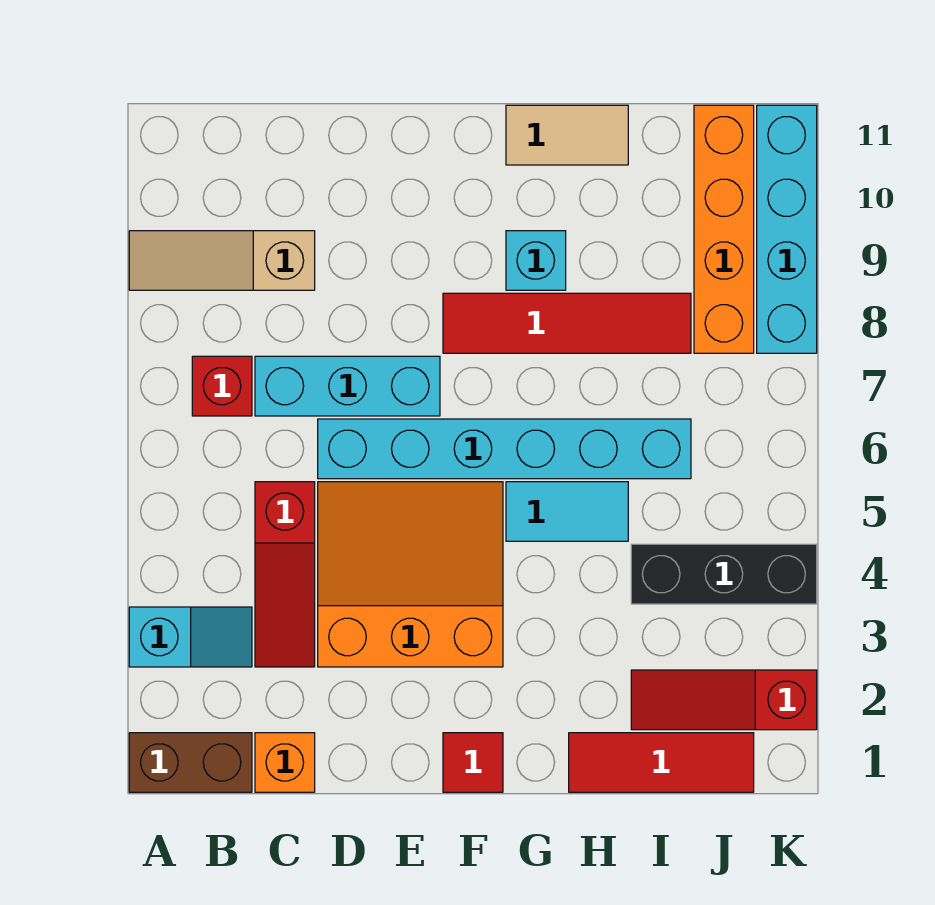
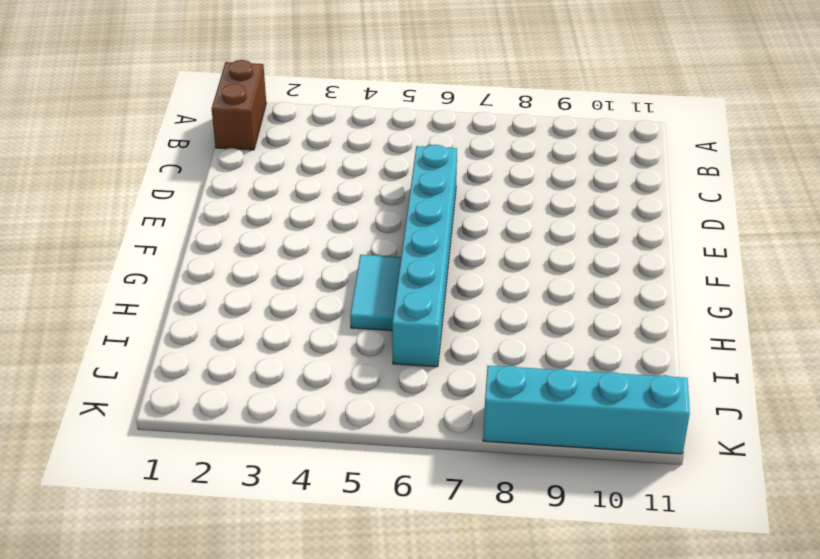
none -> cyan 1x2 slope [129,607,252,667]
none -> tan 1x3 slope [129,231,315,290]
none -> red 1x1 brick [192,356,252,416]

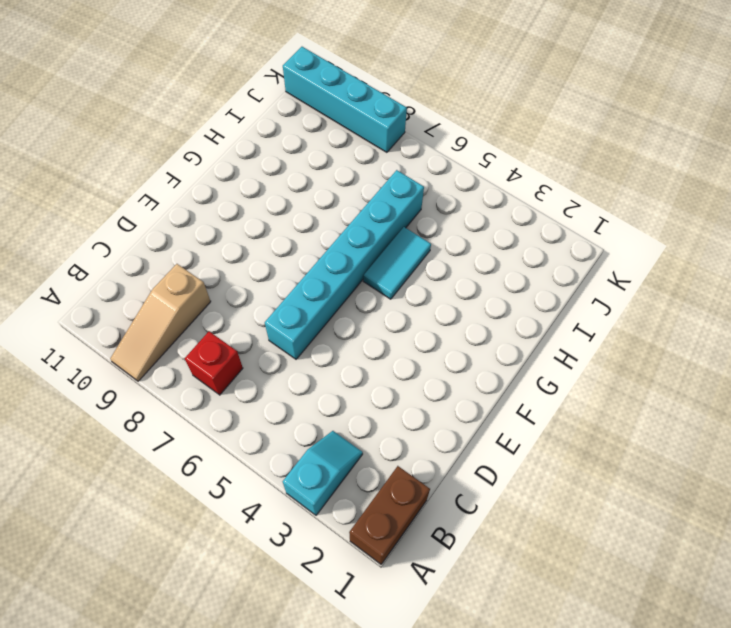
none -> orange 1x1 brick [255,733,315,792]
none -> red 1x3 slope [255,482,315,667]
none -> cyan 1x3 brick [255,356,440,416]

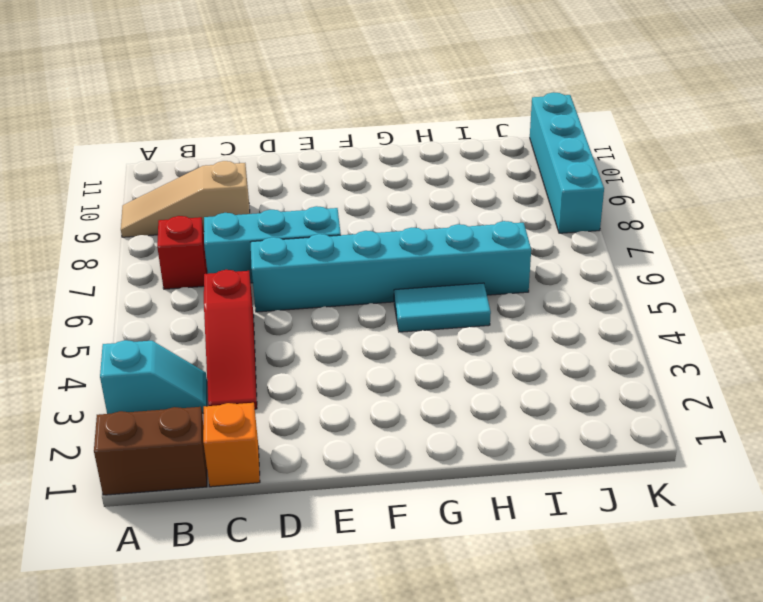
none -> orange 3x3 slope [318,482,503,667]
none -> red 1x1 tile [443,733,503,792]
none -> red 1x4 tile [443,293,691,353]

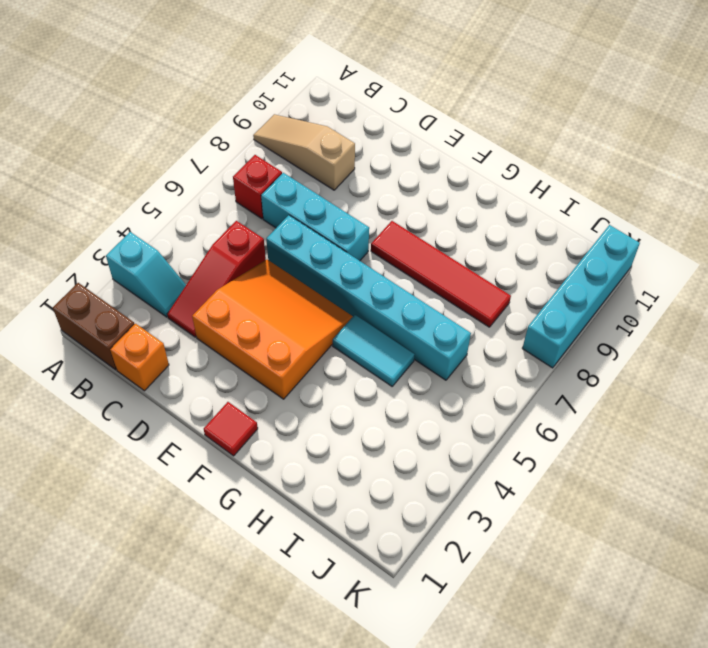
none -> cyan 1x1 brick [506,231,566,290]
none -> tan 1x2 tile [506,105,628,165]
none -> red 1x3 tile [569,733,754,792]

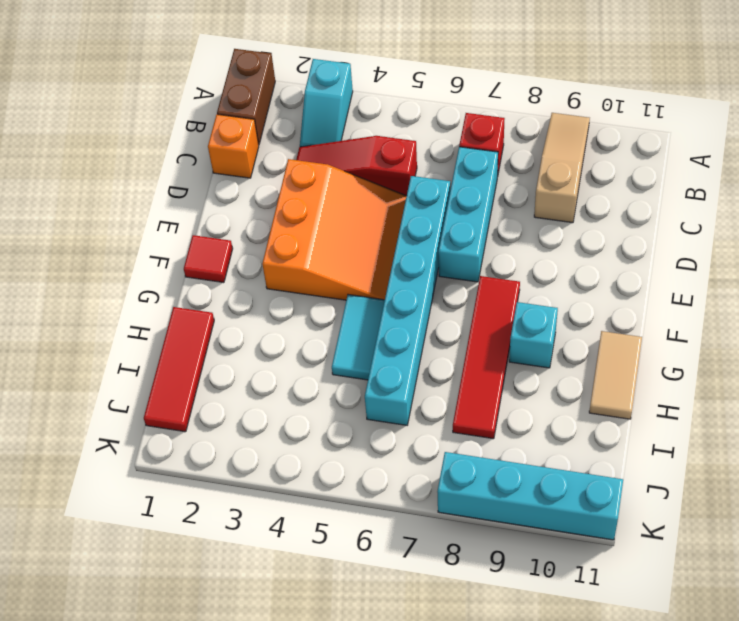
none -> red 1x3 slope [631,670,817,730]
none -> black 1x3 brick [631,544,817,604]
none -> orange 1x4 brick [694,105,754,353]

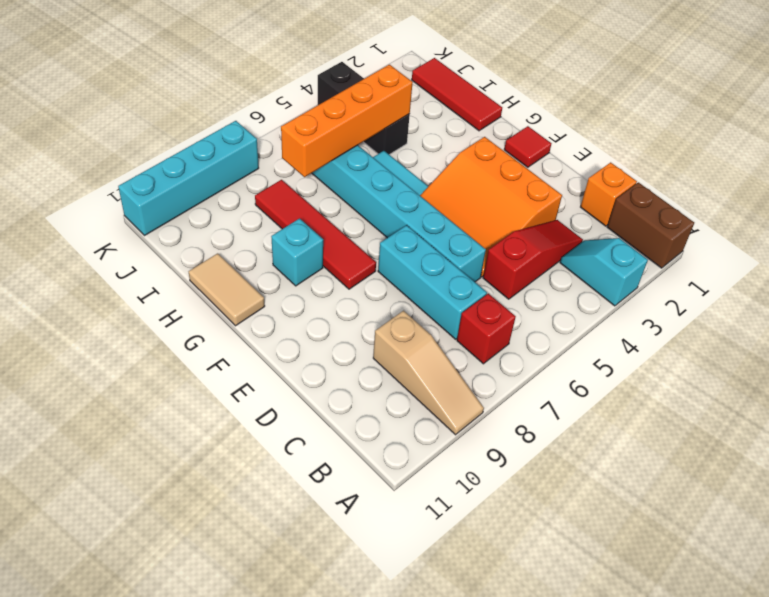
orange 1x4 brick [281,65,413,177] -> orange 1x4 brick moved to [694,105,754,353]
none -> red 1x3 slope [631,670,817,730]

